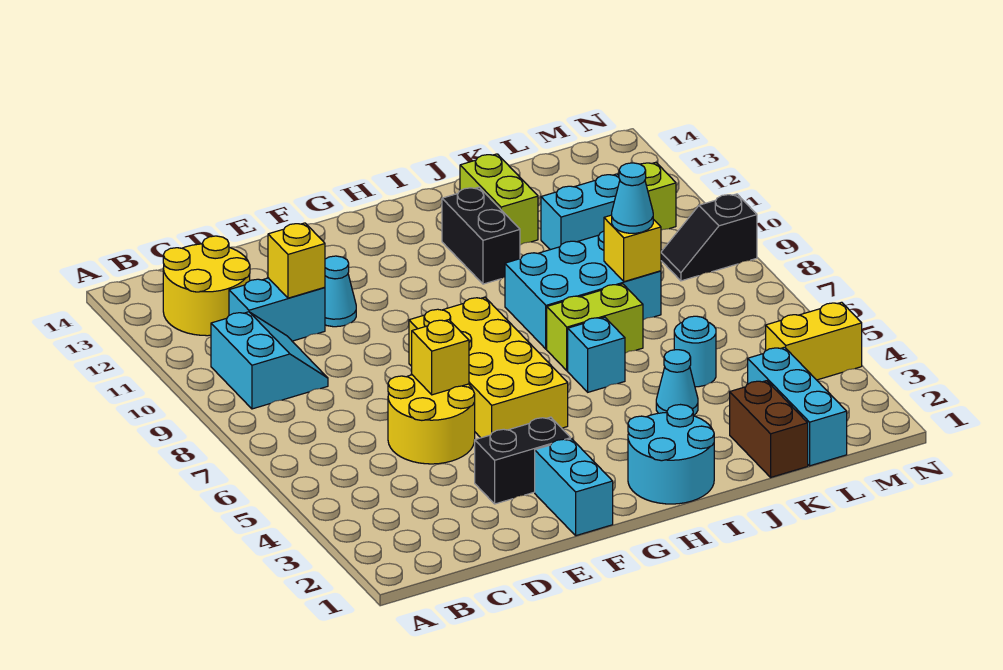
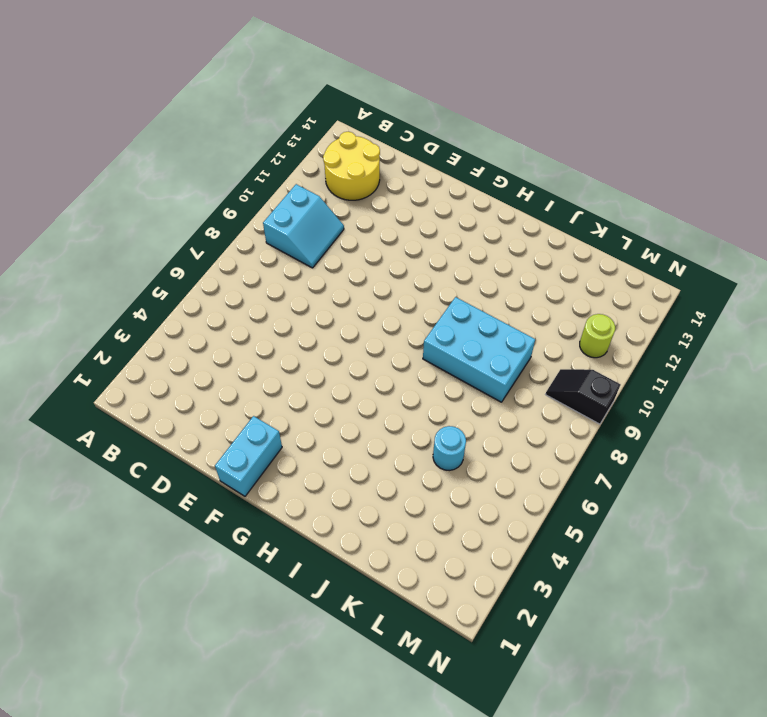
lime 1x1 round brick [580,314,615,358] -> lime 1x1 brick [641,162,676,230]
none -> cyan 1x2 brick [229,278,325,341]
none -> yellow 2x2 round brick [388,375,475,464]
none -> black 1x2 brick [475,417,571,504]

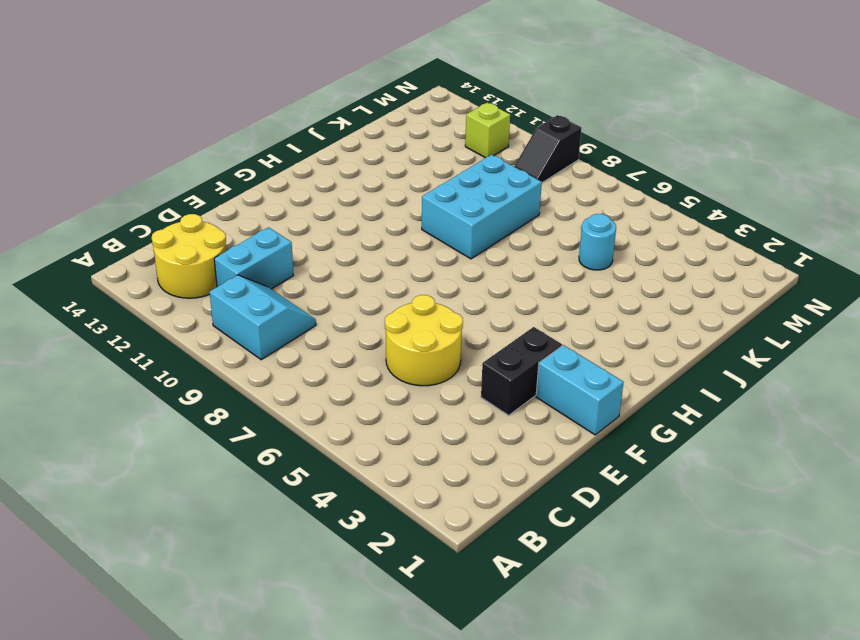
none -> cyan 1x1 cone [325,256,356,327]
none -> yellow 2x4 brick [409,297,568,438]
none -> cyan 2x2 round brick [628,405,714,504]

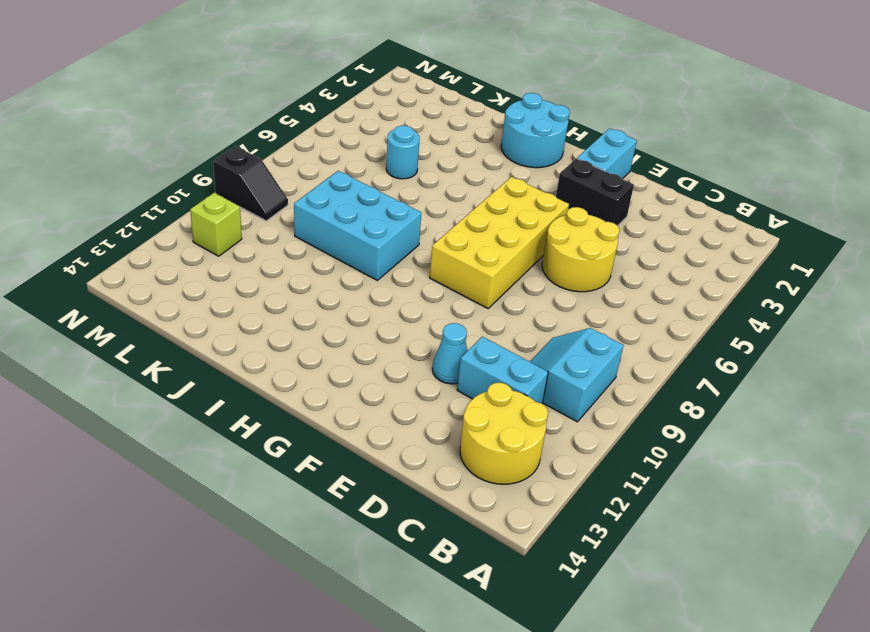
none -> cyan 1x1 brick [568,317,625,392]
none -> lime 1x2 brick [547,284,643,371]
none -> black 1x2 brick [442,187,520,284]

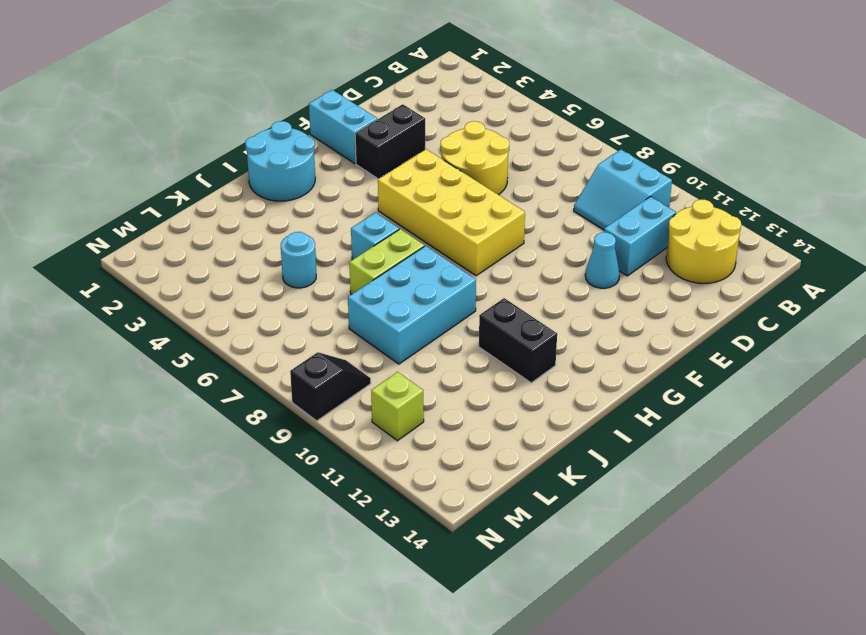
none -> cyan 1x1 cone [656,350,698,416]
none -> lime 1x2 brick [460,154,538,245]
none -> brown 1x2 brick [730,381,808,477]

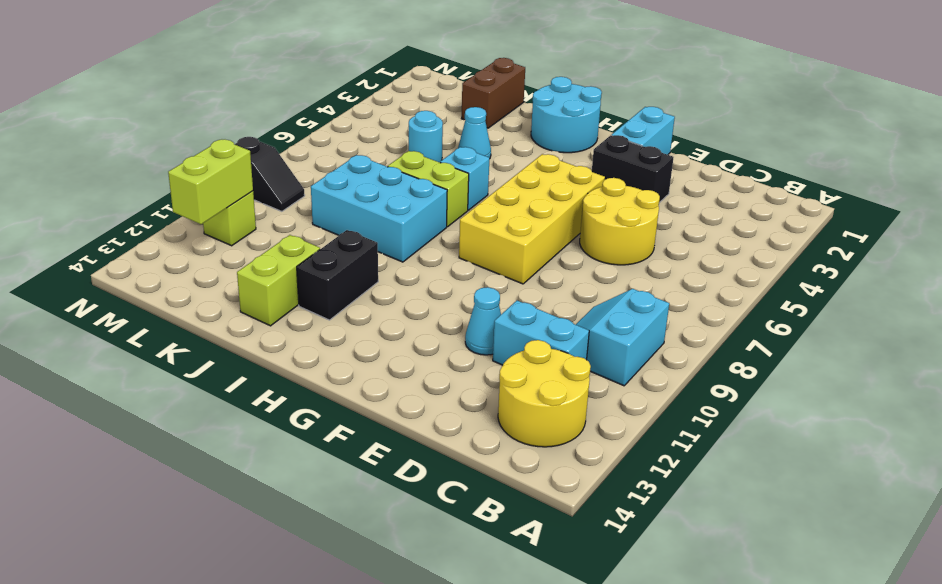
lime 1x2 brick [168,139,253,224] -> none
none -> cyan 1x2 brick [541,174,620,250]
none -> cyan 1x3 brick [748,347,847,466]
none -> yellow 1x2 brick [766,302,862,380]

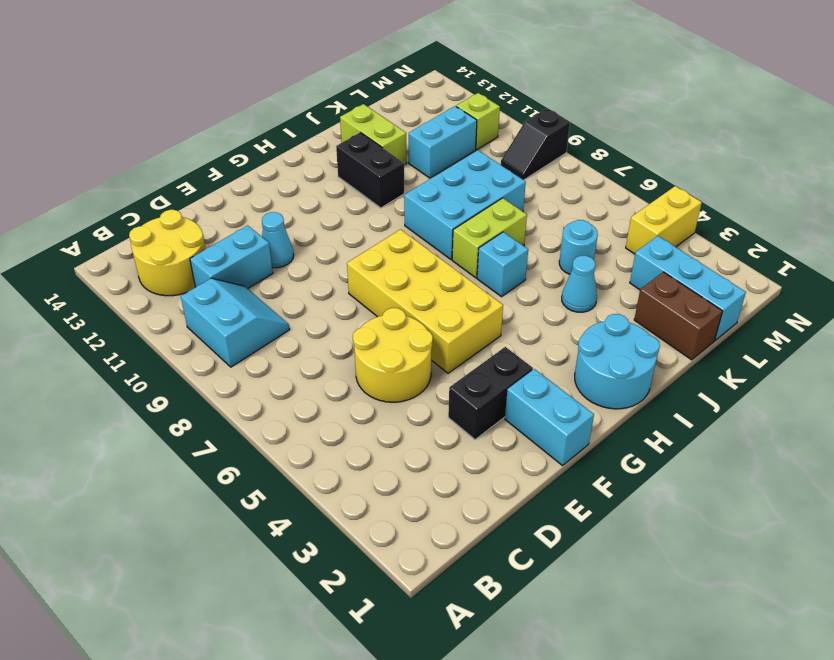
none -> yellow 1x1 brick [268,223,325,298]
none -> yellow 1x1 brick [412,320,469,395]
none -> yellow 1x1 brick [604,215,661,282]

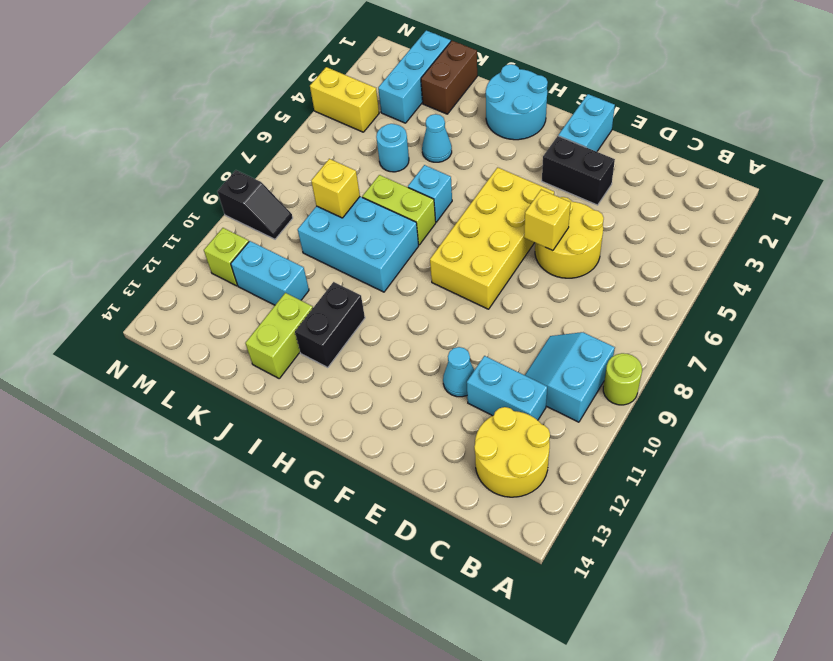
lime 1x1 round brick [603,353,642,405] -> none
none -> yellow 1x1 brick [268,223,325,298]
none -> cyan 1x1 cone [612,163,653,233]

